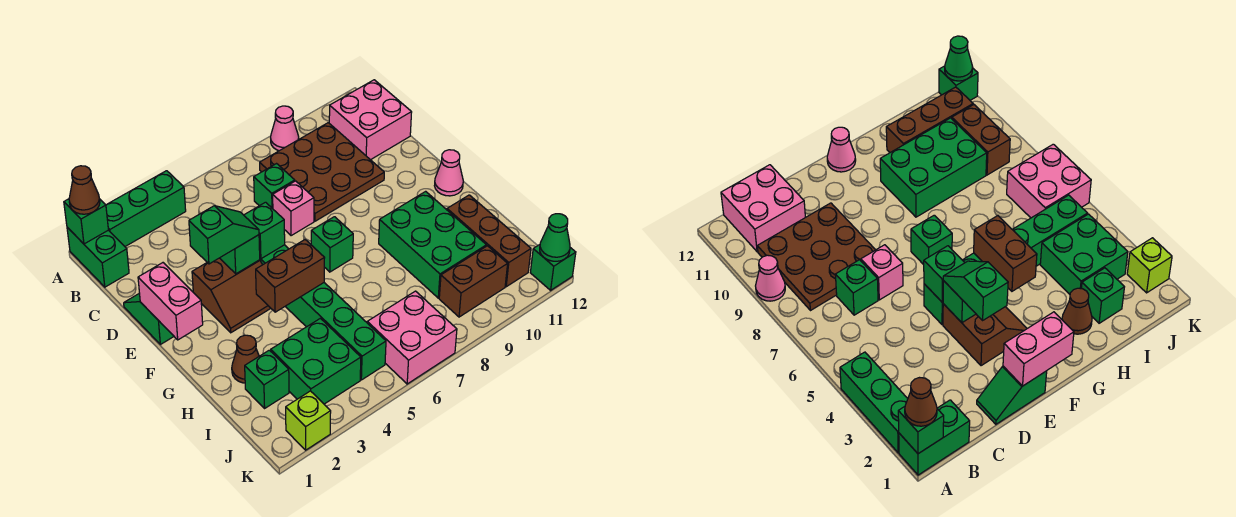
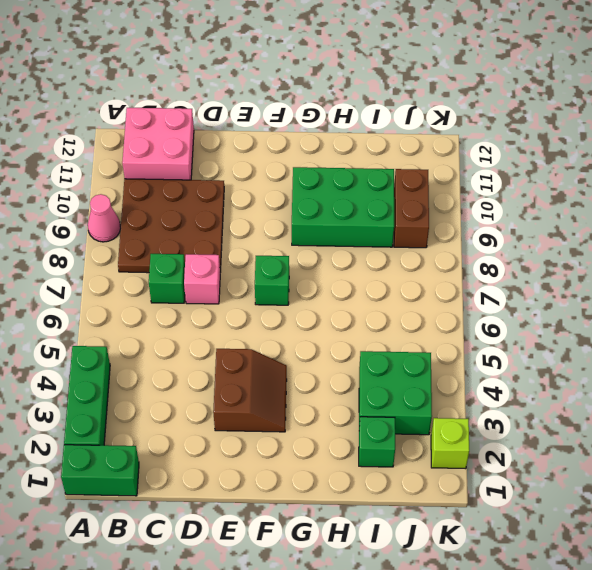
none -> green 1x2 slope [124,293,174,344]
none -> green 1x6 brick [260,245,386,380]
none -> pink 1x1 cone [434,150,463,196]

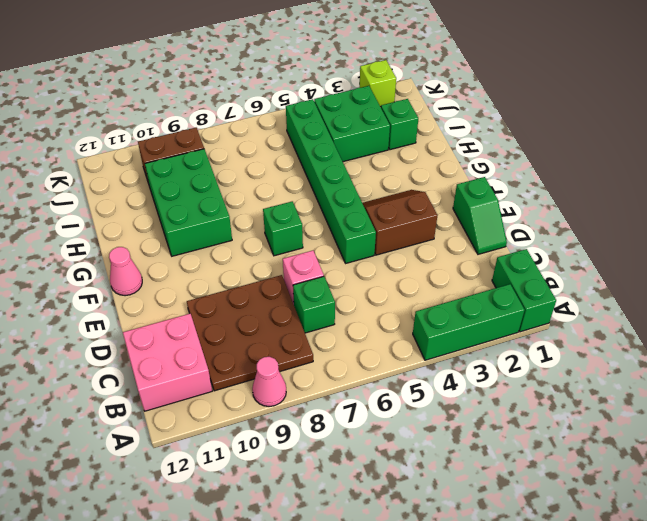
none -> brown 1x1 cone [232,335,259,383]
none -> brown 1x3 brick [447,195,531,287]
none -> pink 2x2 brick [367,291,457,384]

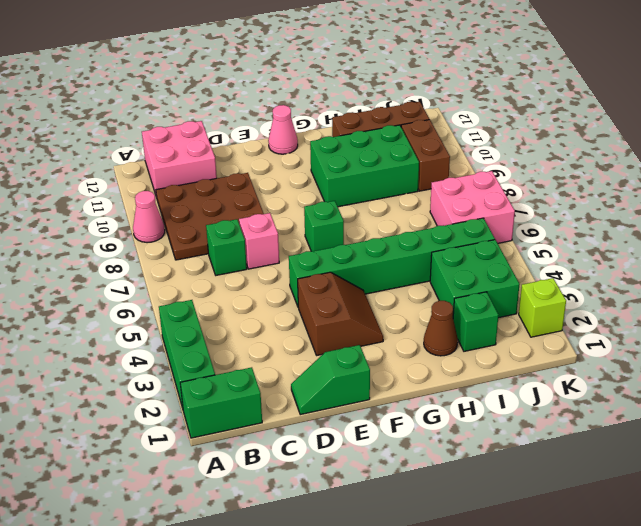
none -> green 1x1 brick [530,245,576,290]
none -> green 1x1 brick [64,199,108,244]
none -> pink 1x2 brick [138,263,203,340]

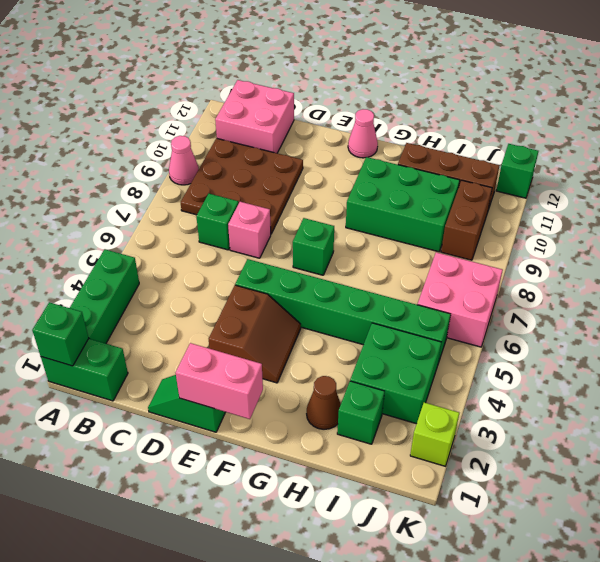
none -> green 1x1 brick [220,235,260,274]
none -> green 1x1 brick [244,202,285,259]
none -> brown 1x2 brick [256,240,324,312]

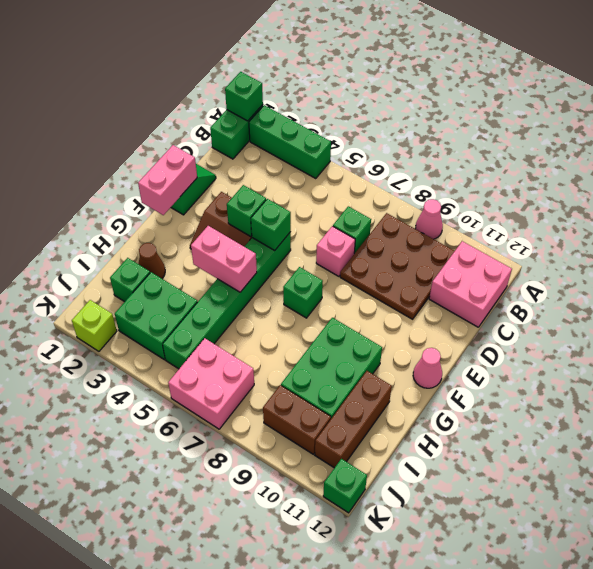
pink 1x2 brick [191,226,257,292] -> brown 1x2 brick [256,240,324,312]
none -> green 1x1 cone [540,214,570,261]
none -> brown 1x1 cone [69,166,100,214]
none -> green 1x2 slope [189,206,259,264]

